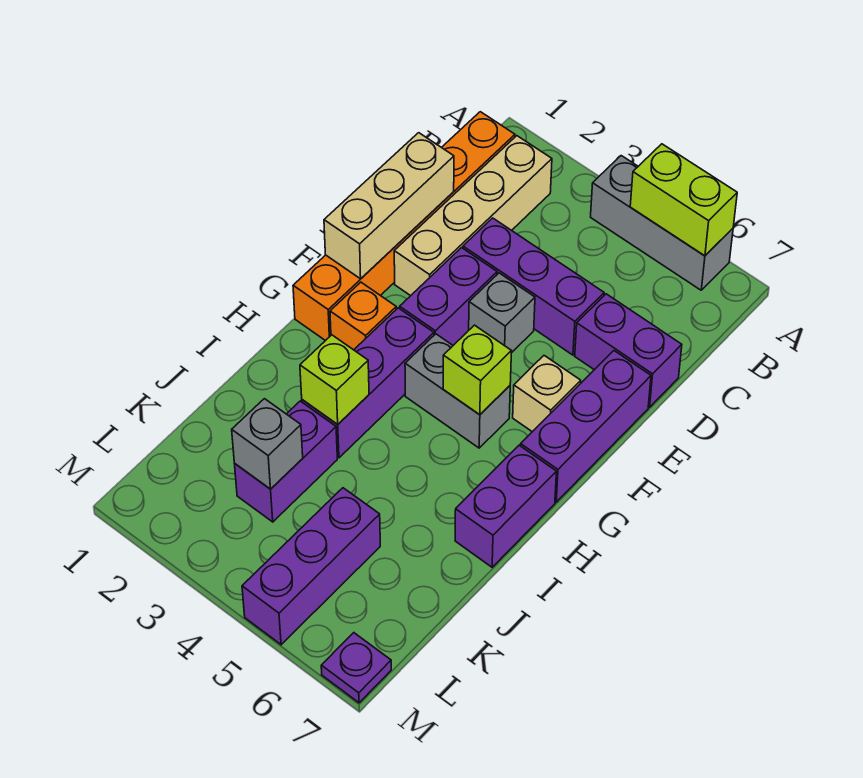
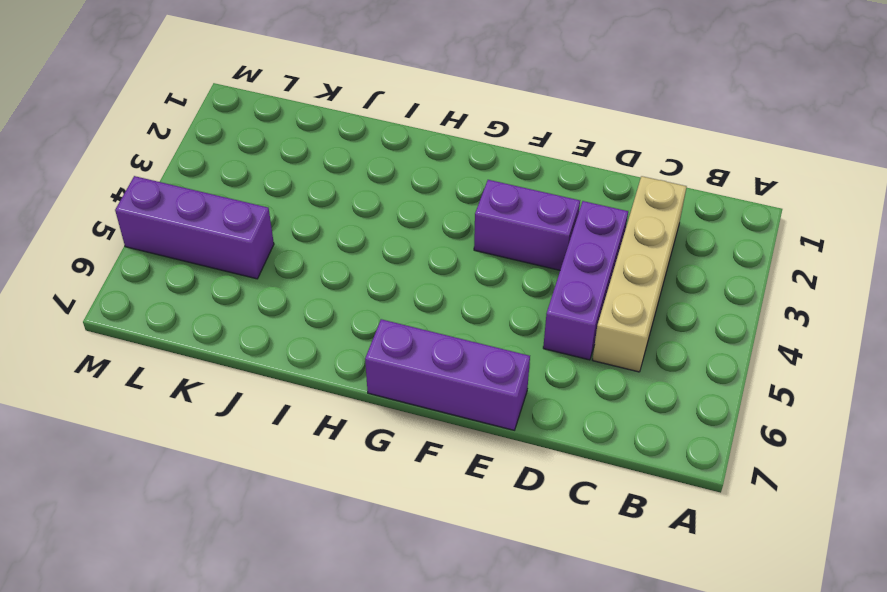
tan 1x4 brick [593,176,687,372] -> tan 1x4 brick turned to [394,136,552,296]
none -> grey 1x3 brick [591,156,733,290]
none -> orange 1x6 brick [293,112,515,341]
none -> purple 1x2 brick [575,294,682,407]

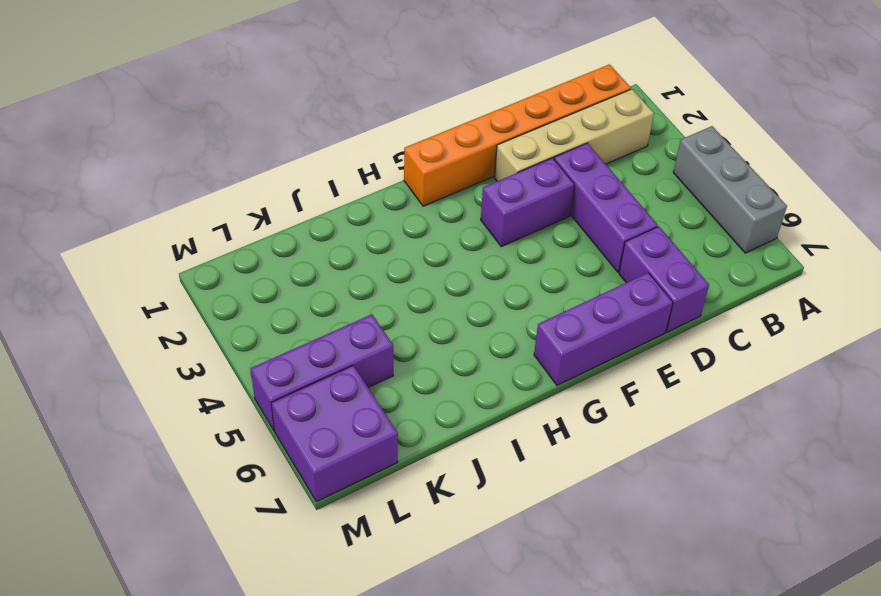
purple 2x2 brick [271,365,398,502] -> purple 1x1 plate [321,633,391,703]
none -> grey 1x1 brick [469,273,535,353]
none -> tan 1x1 brick [513,356,581,432]
none -> orange 1x1 brick [330,282,396,350]

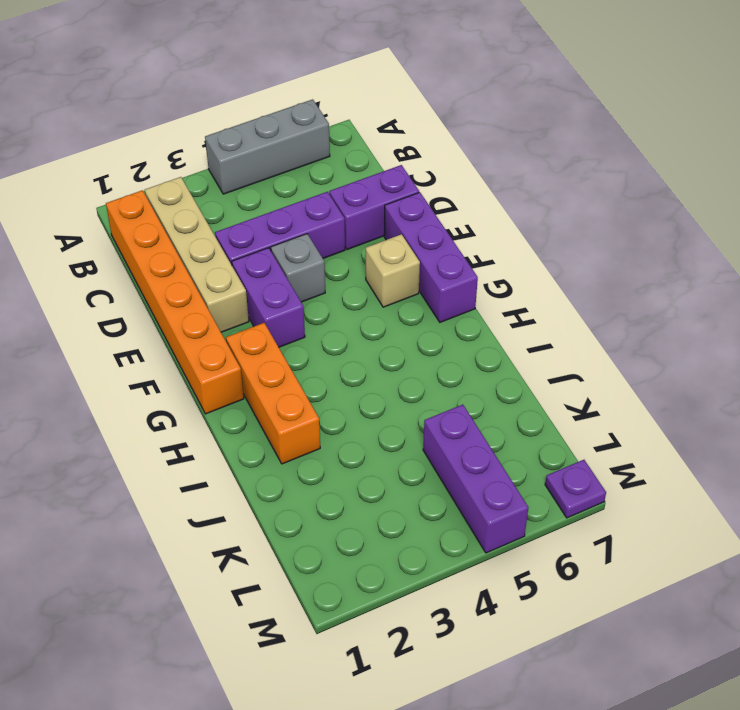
orange 1x3 brick [226,323,320,464] -> orange 1x1 brick [330,282,396,350]
none -> purple 1x3 brick [302,308,434,458]
none -> grey 1x2 brick [405,334,510,448]
none -> purple 1x2 brick [455,445,557,567]

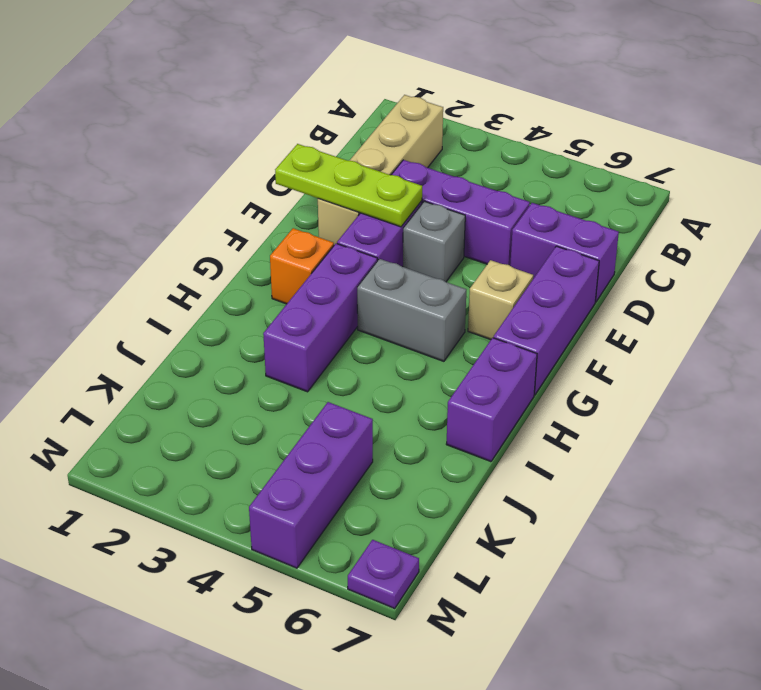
lime 1x3 plate [275,144,422,227] -> tan 1x3 brick [324,133,454,279]
none -> grey 1x3 brick [591,156,733,290]
none -> orange 1x6 brick [293,112,515,341]
none -> purple 1x2 brick [235,401,337,522]

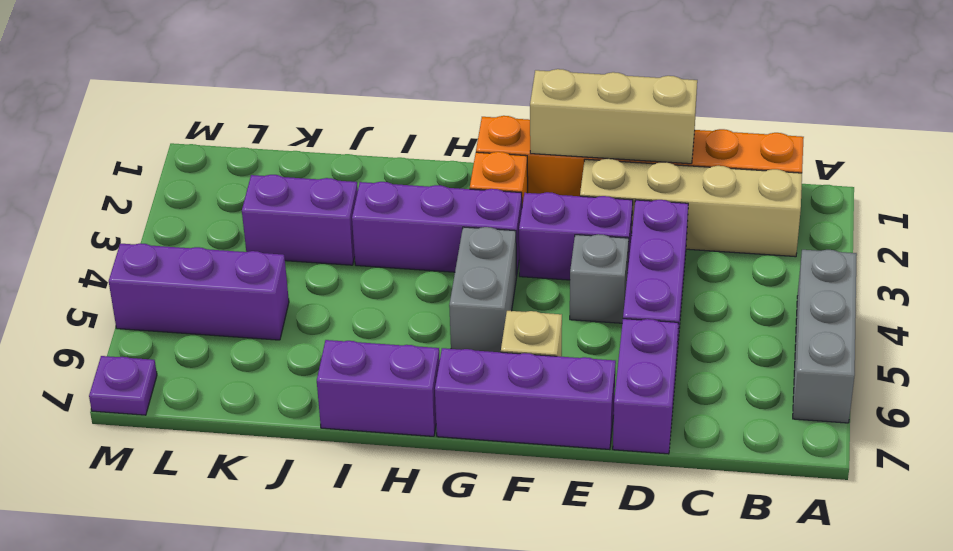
none -> lime 1x2 brick [630,144,737,256]
none -> lime 1x1 brick [443,325,511,415]
none -> lime 1x1 brick [300,335,369,424]

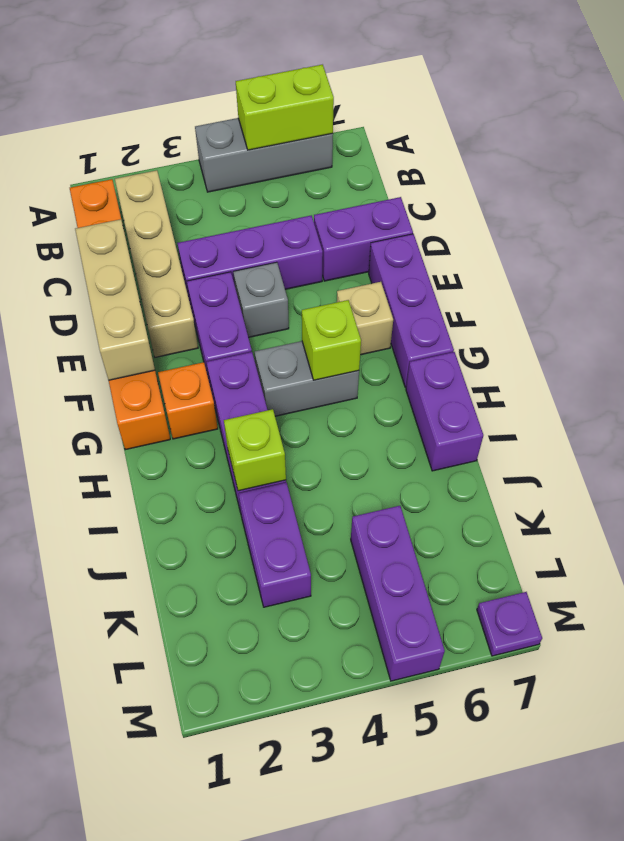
none -> grey 1x1 brick [232,399,303,489]

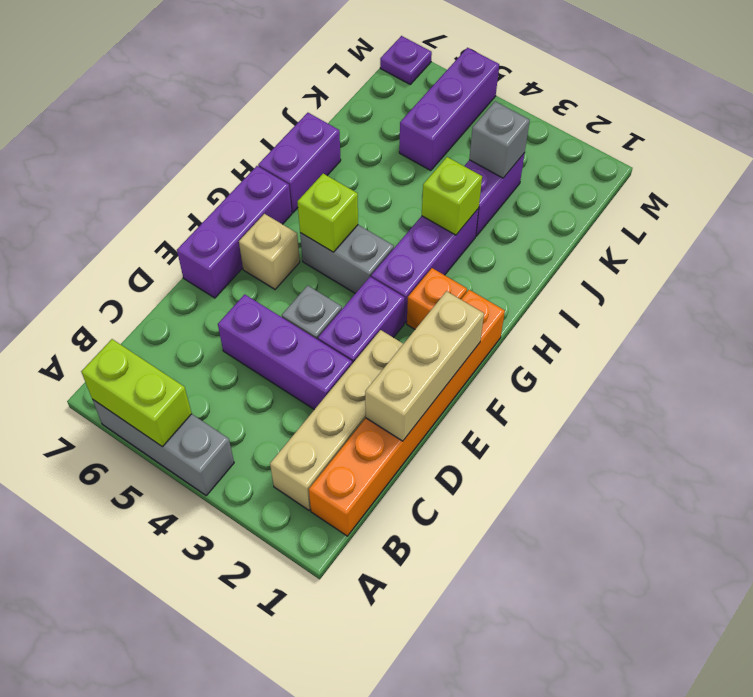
none -> purple 1x2 brick [575,294,682,407]

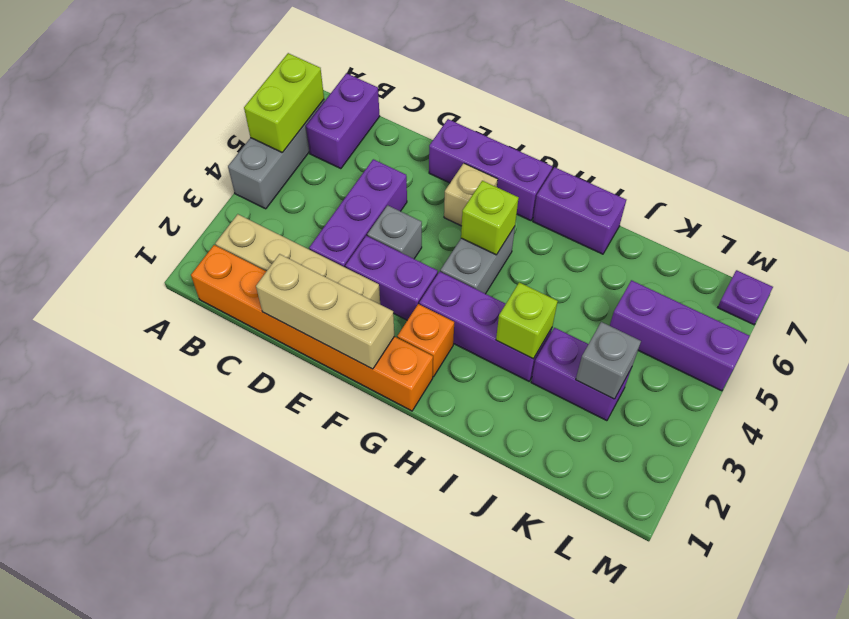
purple 1x2 brick [306,73,380,169] -> purple 1x2 brick moved to [575,294,682,407]

